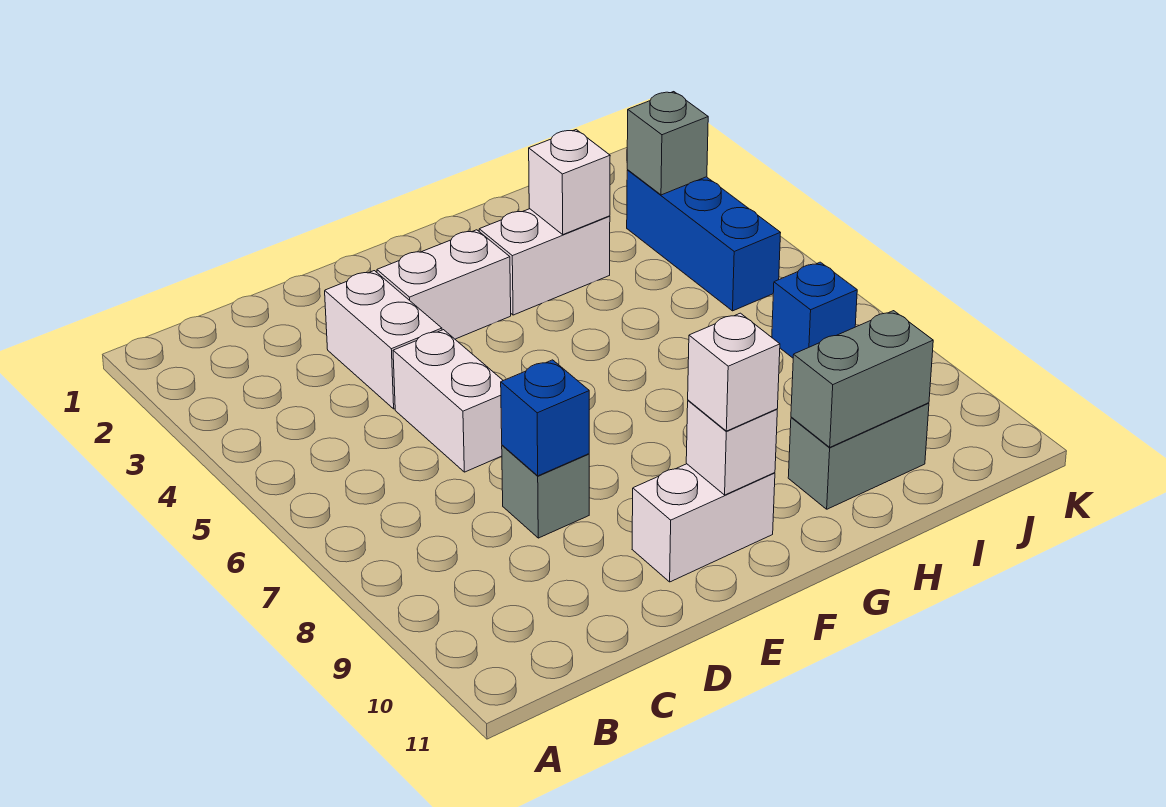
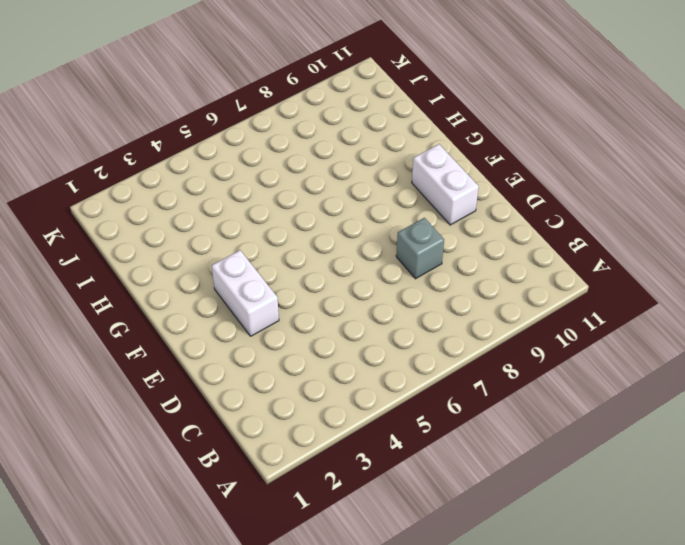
none -> white 1x2 brick [325,271,442,409]
none -> white 1x2 brick [393,330,503,472]
none -> white 1x2 brick [479,209,610,315]

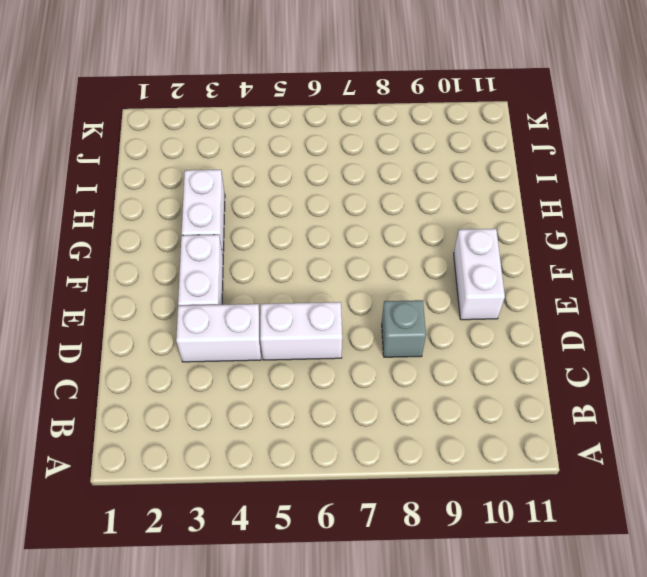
none -> grey 1x2 brick [788,403,929,509]
none -> blue 1x3 brick [627,170,781,311]
none -> blue 1x1 brick [772,262,857,358]

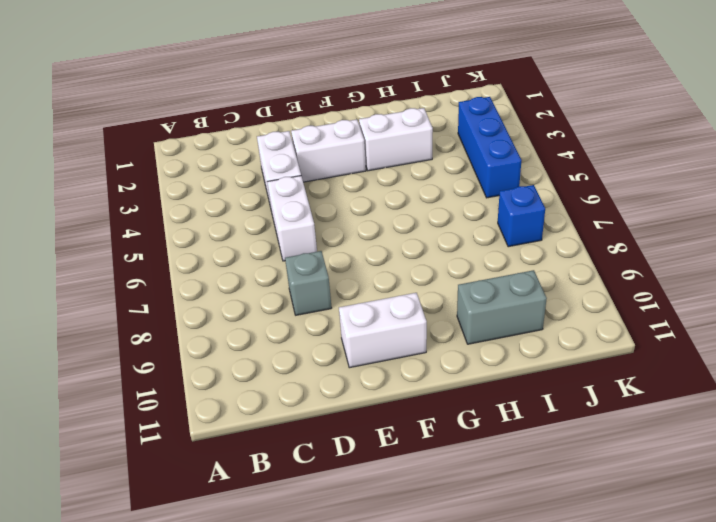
none -> blue 1x1 brick [501,360,589,476]
none -> white 1x1 brick [686,400,777,495]
none -> white 1x1 brick [529,130,610,234]

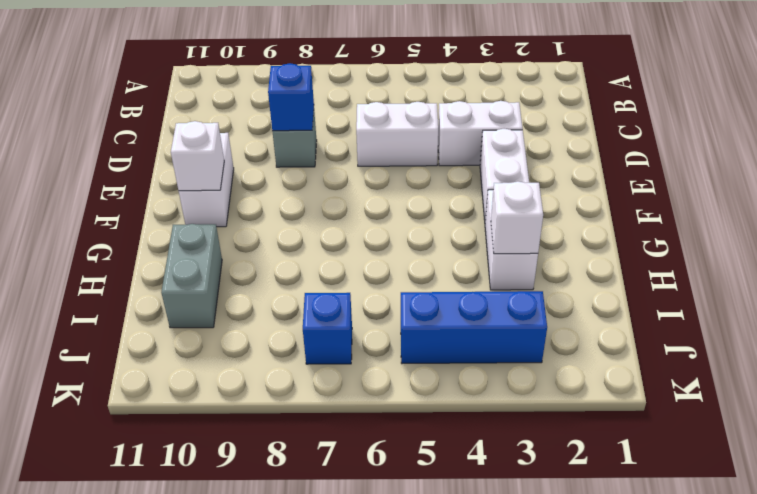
none -> grey 1x2 brick [791,311,933,447]
none -> grey 1x1 brick [627,92,708,195]
none -> white 1x1 brick [688,313,780,431]

